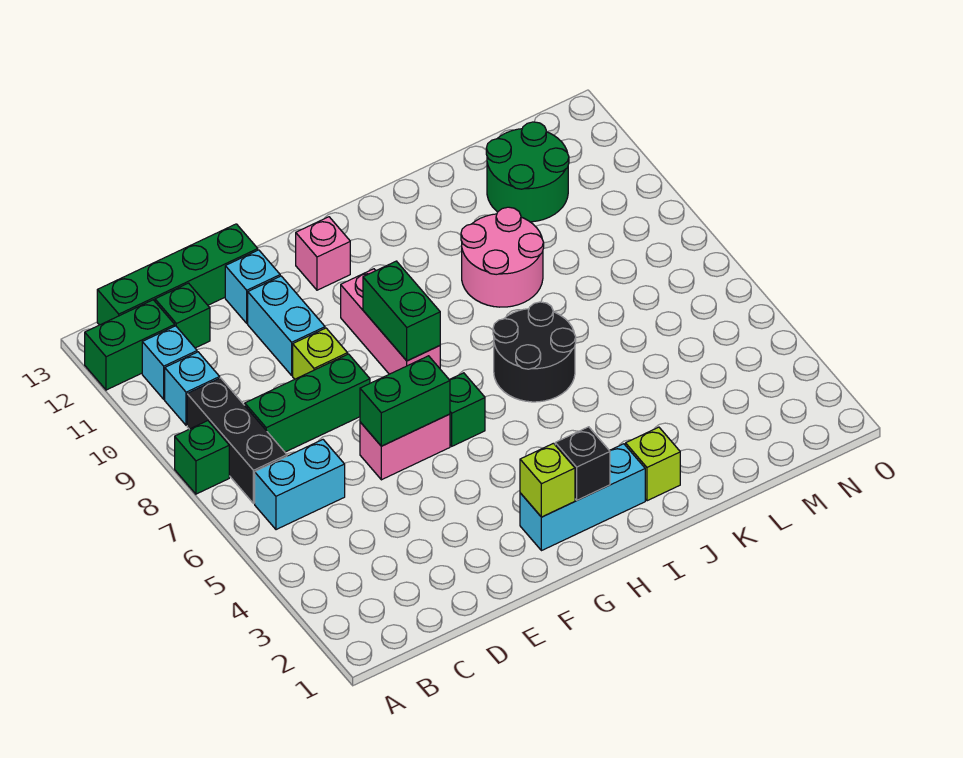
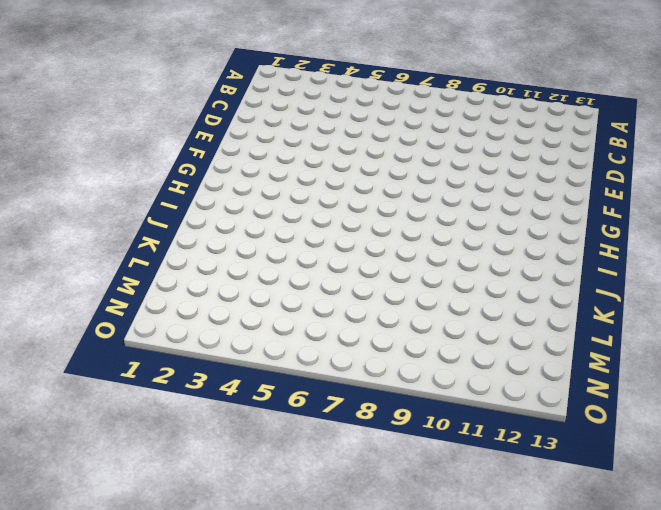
none -> green 1x1 brick [175,421,229,494]
none -> green 1x2 brick [85,300,175,390]
none -> cyan 1x2 brick [255,440,345,530]

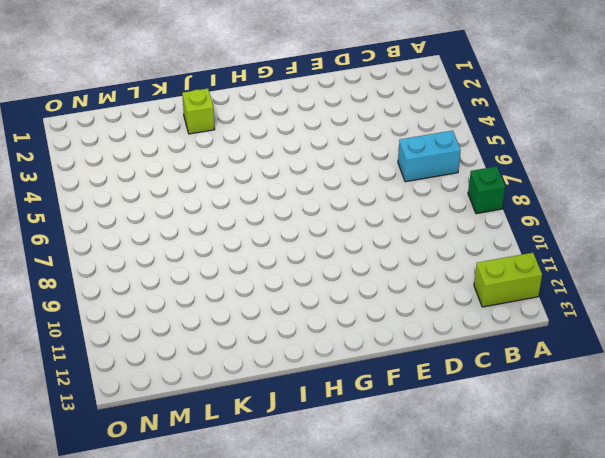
lime 1x2 brick [474,253,542,307] -> green 1x2 brick [85,300,175,390]
none -> black 1x3 brick [187,378,287,504]
none -> cyan 1x1 brick [165,352,220,425]
none -> cyan 1x1 brick [142,326,197,399]

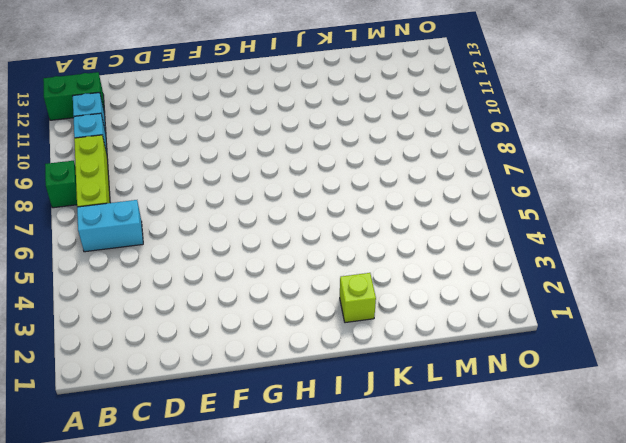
lime 1x3 brick [74,135,110,207] -> black 1x3 brick [187,378,287,504]
none -> green 1x4 brick [97,224,258,325]
none -> green 1x3 brick [245,354,370,452]
none -> green 1x1 brick [155,283,210,348]

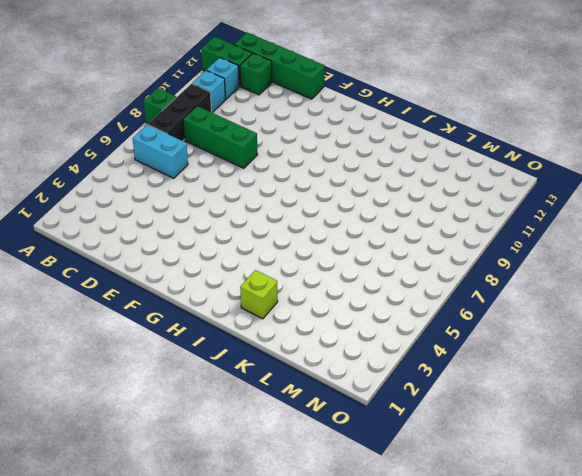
none -> pink 1x2 brick [360,414,450,480]
none -> lime 1x1 brick [293,328,348,379]
none -> cyan 1x2 brick [248,276,325,375]

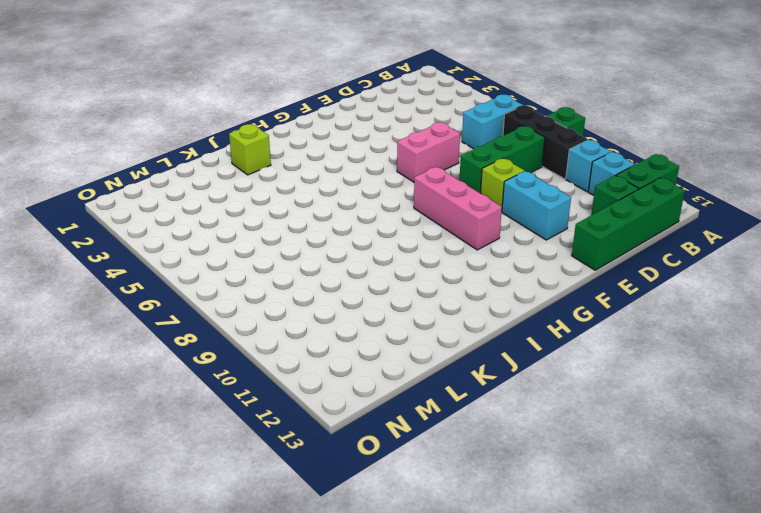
none -> cyan 1x1 brick [225,250,280,323]
none -> cyan 1x3 brick [520,444,645,551]
none -> green 1x1 brick [450,373,485,446]

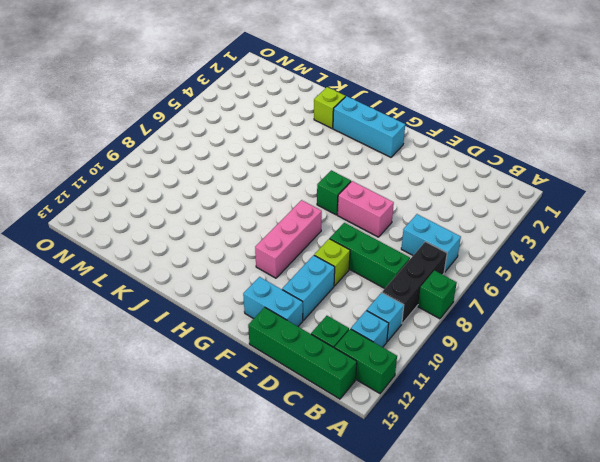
cyan 1x2 brick [243,277,303,326] -> cyan 1x1 brick [225,250,280,323]
none -> pink 1x1 brick [296,217,350,290]
none -> black 2x2 round brick [493,302,576,402]
none -> pink 2x2 round brick [461,207,544,307]

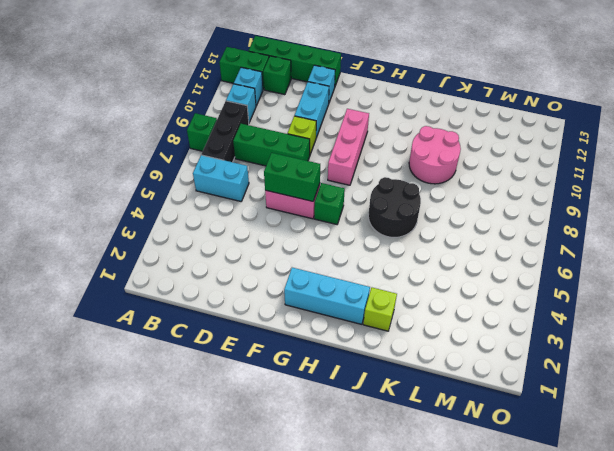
none -> pink 1x1 brick [296,217,350,290]
none -> green 2x2 round brick [486,122,569,222]
none -> lime 1x1 brick [520,443,575,517]

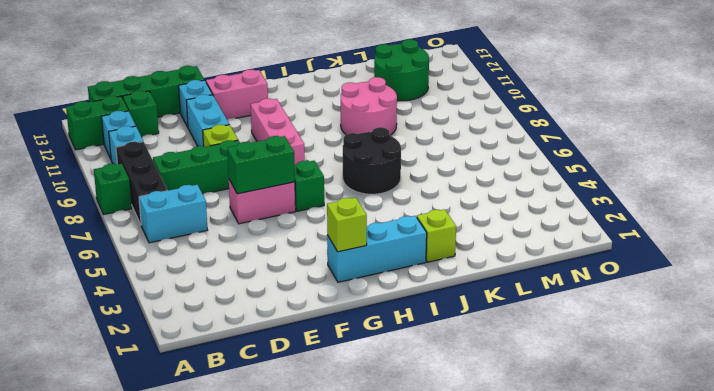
pink 1x2 brick [206,70,268,119] -> pink 1x1 brick [296,217,350,290]
none -> green 1x2 brick [363,261,440,361]
none -> black 1x1 brick [555,427,610,500]

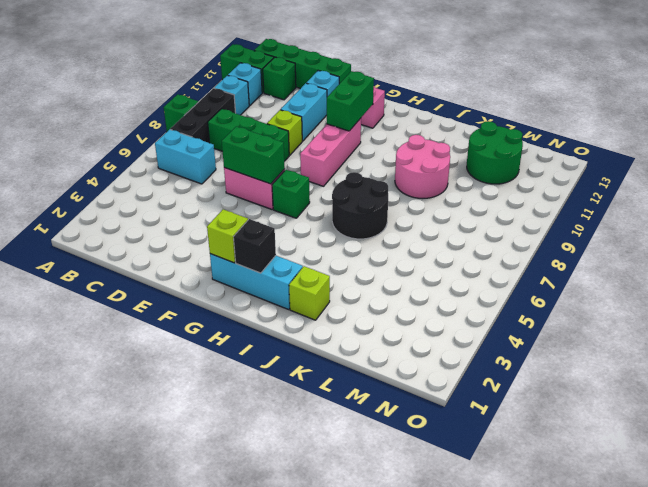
green 1x2 brick [327,71,374,131] -> green 1x2 brick moved to [363,261,440,361]

